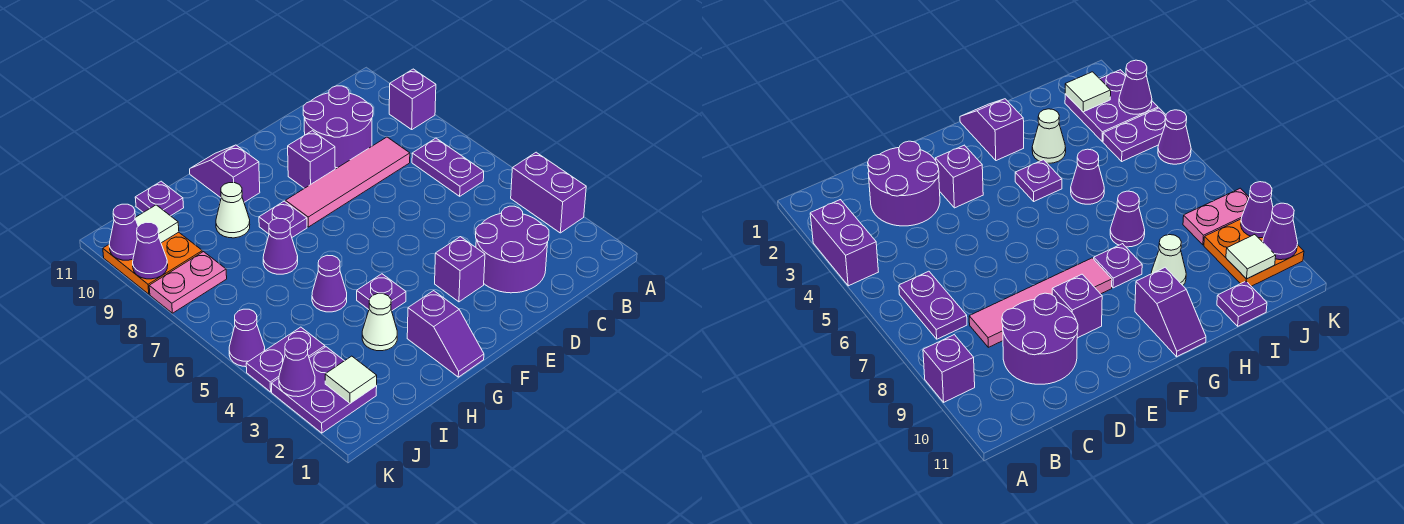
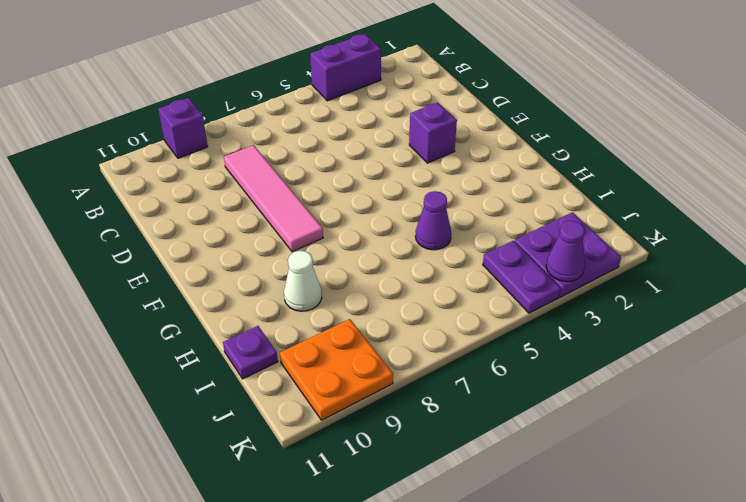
none -> purple 1x2 plate [412,138,484,196]
none -> purple 2x2 round brick [476,206,549,293]
none -> purple 2x2 round brick [303,86,373,168]

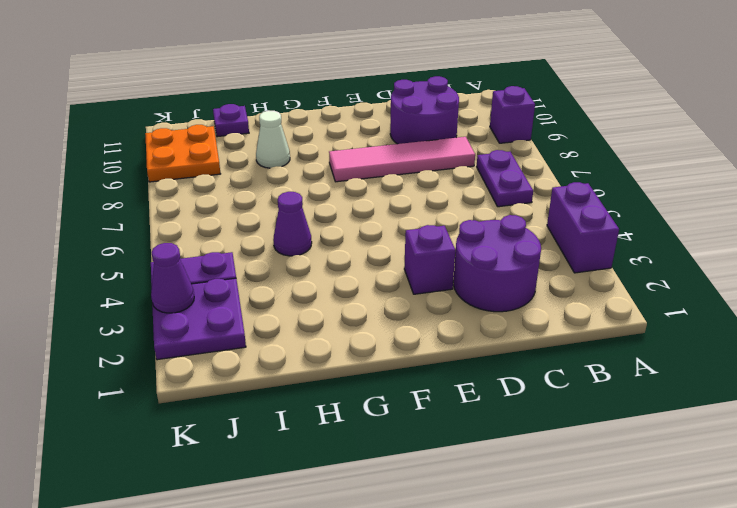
none -> purple 1x1 brick [288,131,335,188]
none -> purple 1x2 slope [407,291,484,377]
none -> purple 1x1 plate [357,274,406,311]

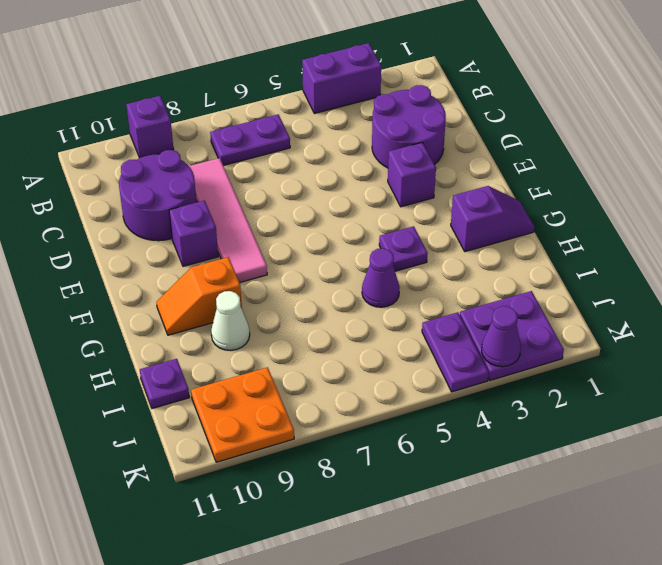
orange 1x2 slope [156,257,242,335] -> purple 1x2 slope [190,145,260,202]
none -> purple 1x1 plate [259,201,307,237]
none -> white 1x1 cone [362,294,397,351]
none -> purple 1x1 cone [263,218,298,274]

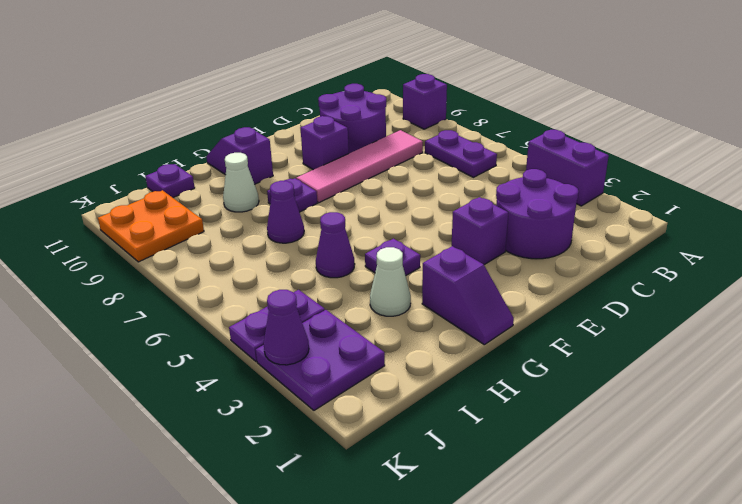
none -> pink 1x2 plate [149,252,227,313]
none -> purple 1x1 cone [229,309,265,367]
none -> white 1x1 tile [325,356,377,403]

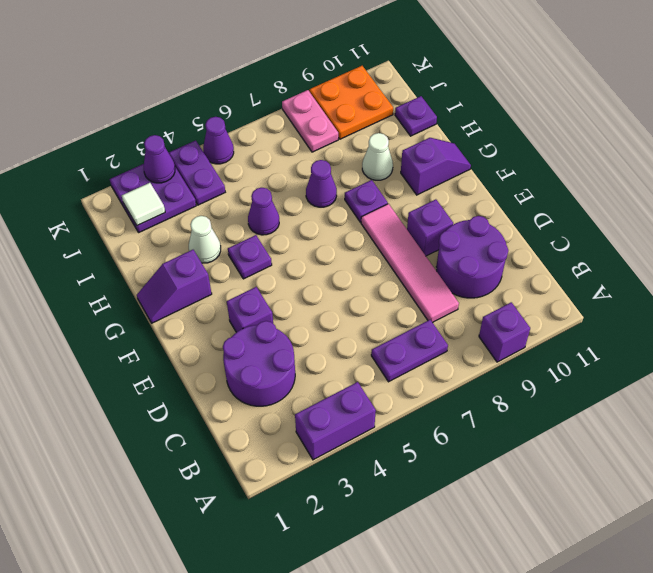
none -> white 1x1 tile [135,205,179,243]
none -> purple 1x1 cone [133,222,168,279]
none -> purple 1x1 cone [109,204,138,260]

